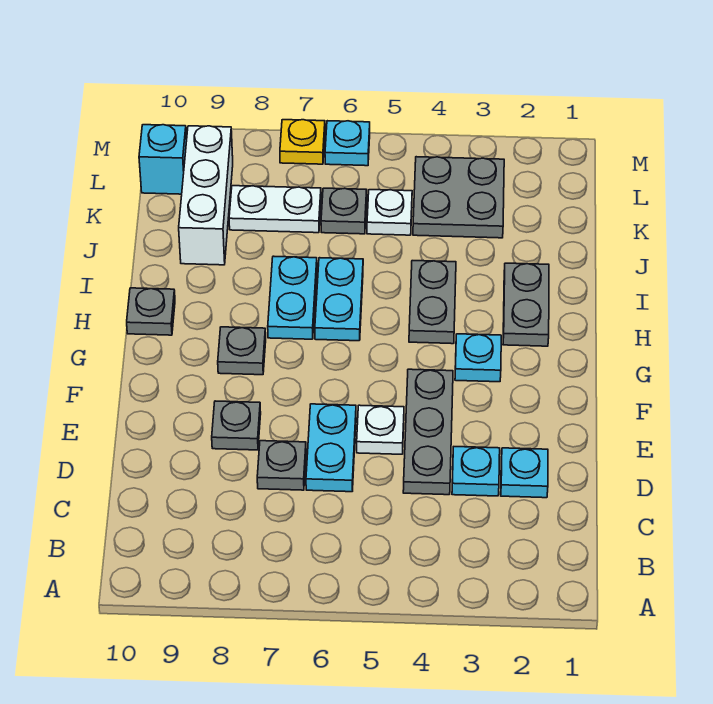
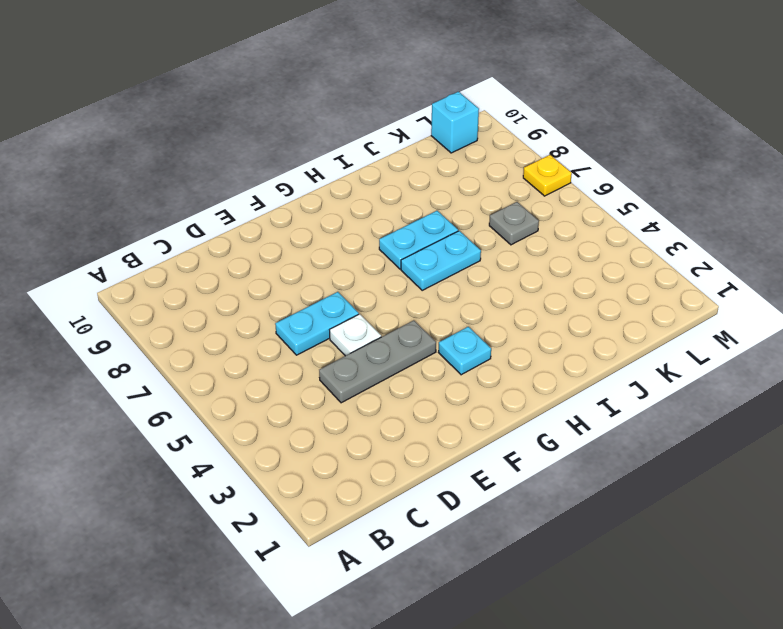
none -> cyan 1x1 plate [501,448,548,498]
none -> cyan 1x1 plate [452,447,500,496]
none -> grey 1x1 plate [257,441,306,490]

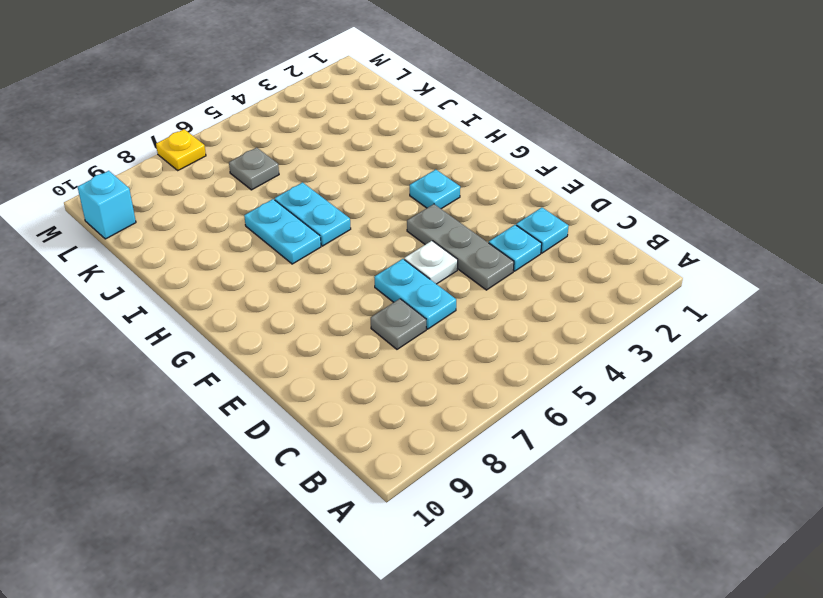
none -> grey 1x1 plate [212,401,261,450]
none -> grey 1x1 plate [218,327,266,375]
none -> grey 1x2 plate [503,263,549,346]

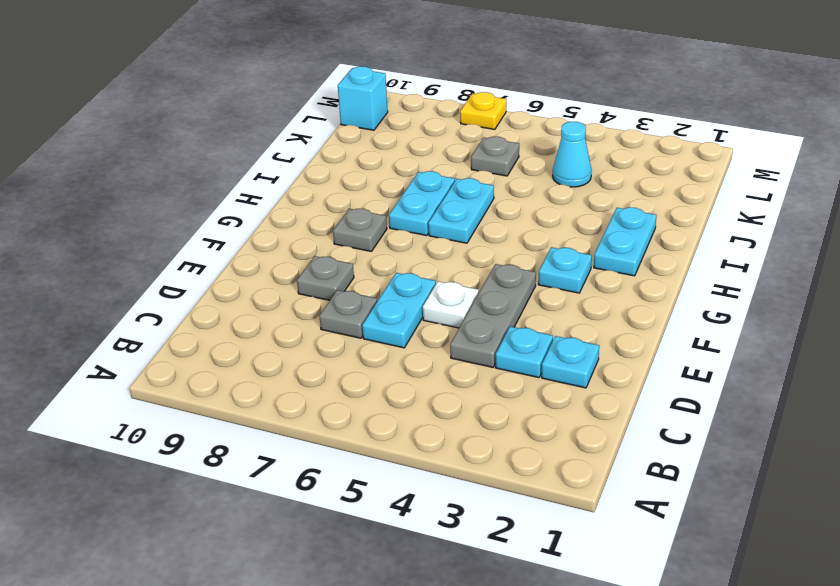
cyan 1x2 plate [594,207,656,276] -> grey 1x2 plate [503,263,549,346]
cyan 1x1 cone [553,122,591,187] -> grey 2x2 plate [413,157,504,238]
none -> grey 1x2 plate [409,261,456,344]
none -> grey 1x1 plate [127,288,175,335]
none -> white 1x3 brick [179,126,233,265]

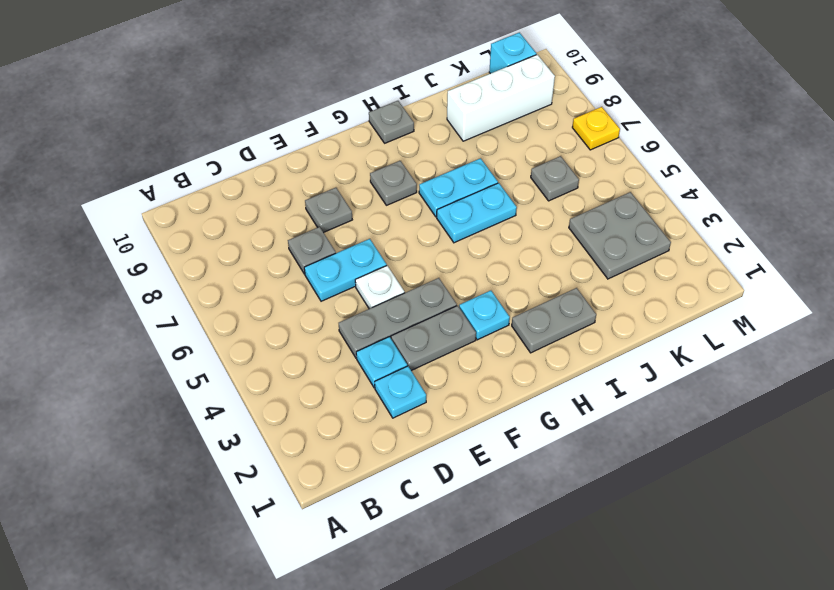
grey 1x2 plate [391,306,476,371] -> grey 1x2 plate moved to [409,261,456,344]
none -> white 1x1 plate [367,190,412,235]
none -> white 1x2 plate [229,186,321,233]
none -> cyan 1x1 plate [325,121,370,166]

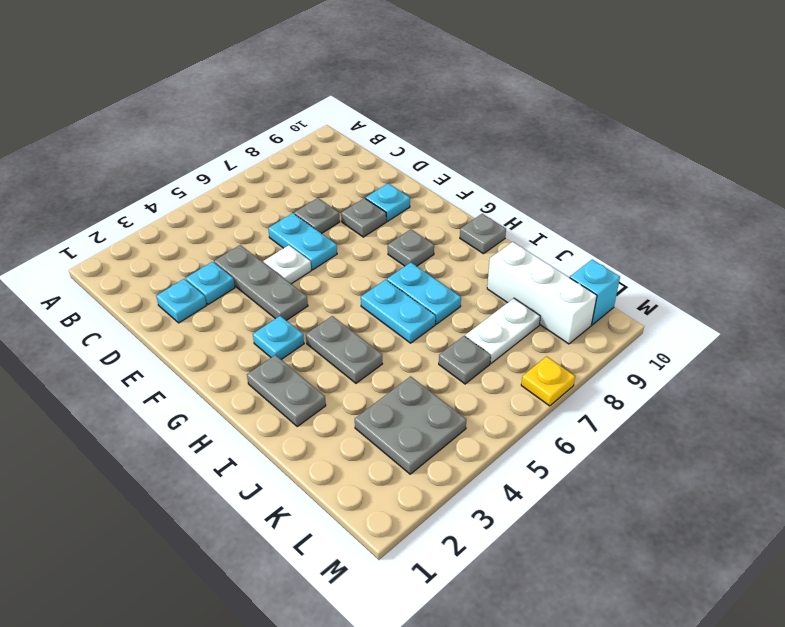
cyan 1x1 plate [365,183,410,221] -> cyan 1x1 plate moved to [325,121,370,166]
none -> white 1x1 plate [367,190,412,235]

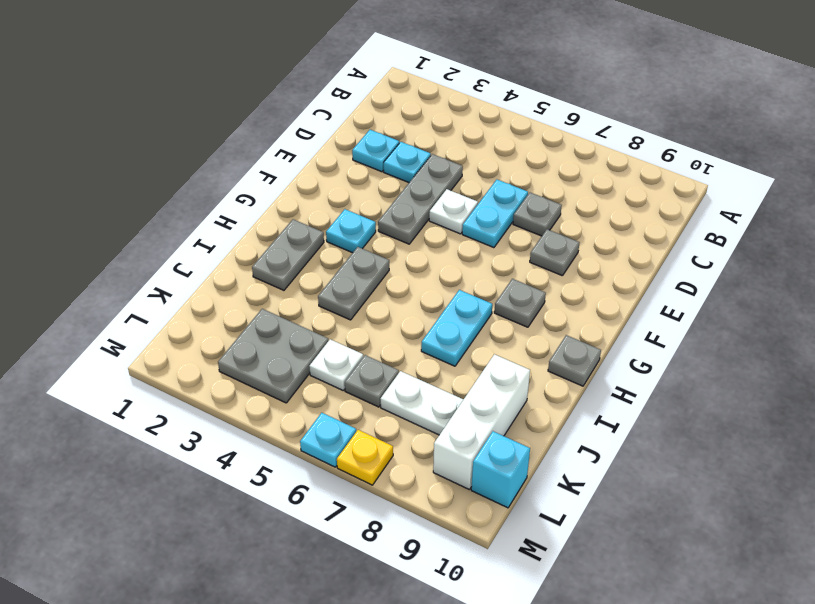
none -> cyan 1x2 plate [315,258,363,341]

